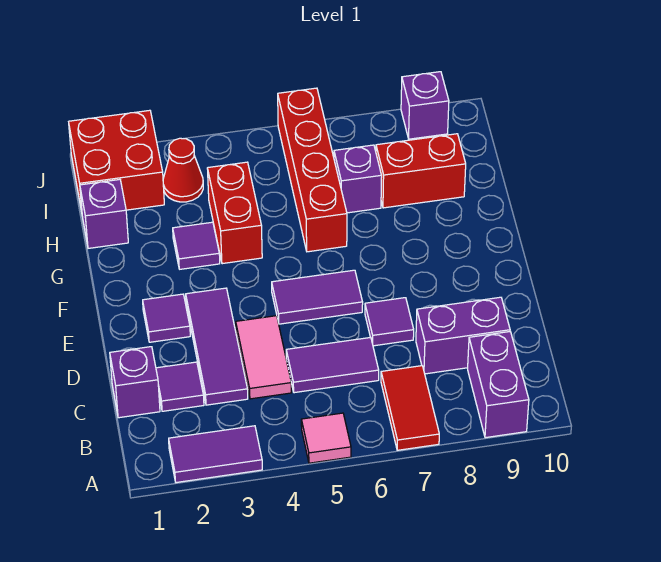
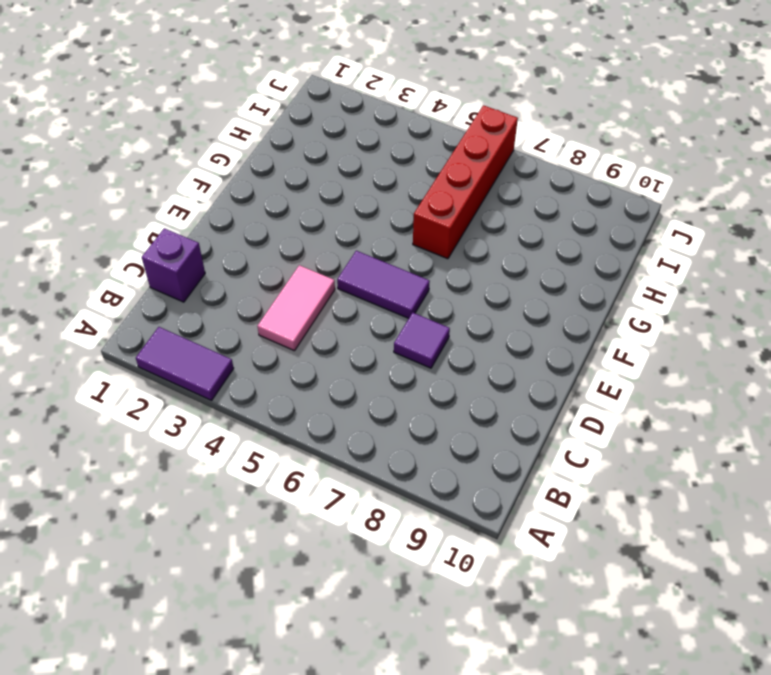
none -> pink 1x1 tile [301,413,351,463]
none -> red 1x2 tile [381,366,439,450]
none -> purple 1x2 brick [468,332,529,438]

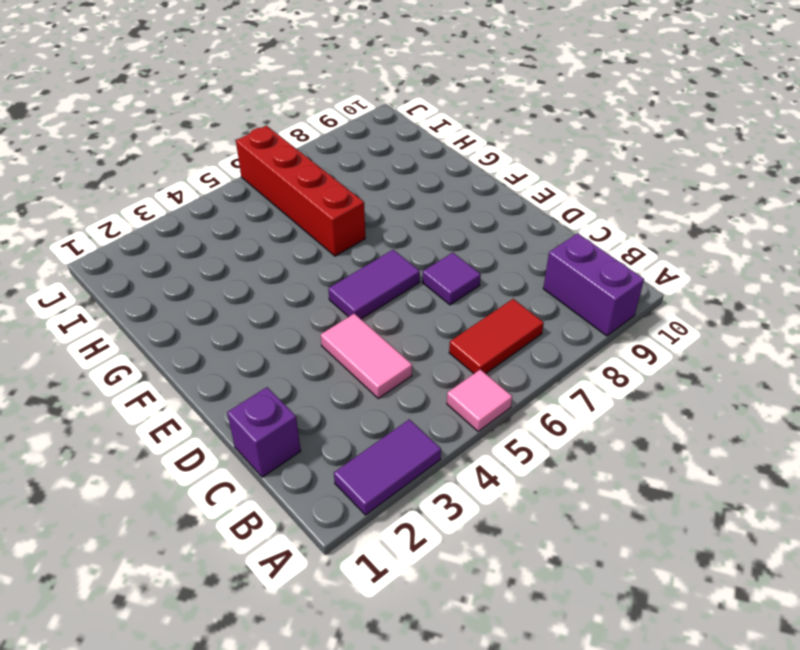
red 1x2 tile [449,299,544,374] -> red 1x2 tile turned to [381,366,439,450]
none -> purple 1x1 tile [156,362,204,411]
none -> purple 1x3 tile [186,288,248,405]
none -> purple 1x2 tile [286,337,379,393]

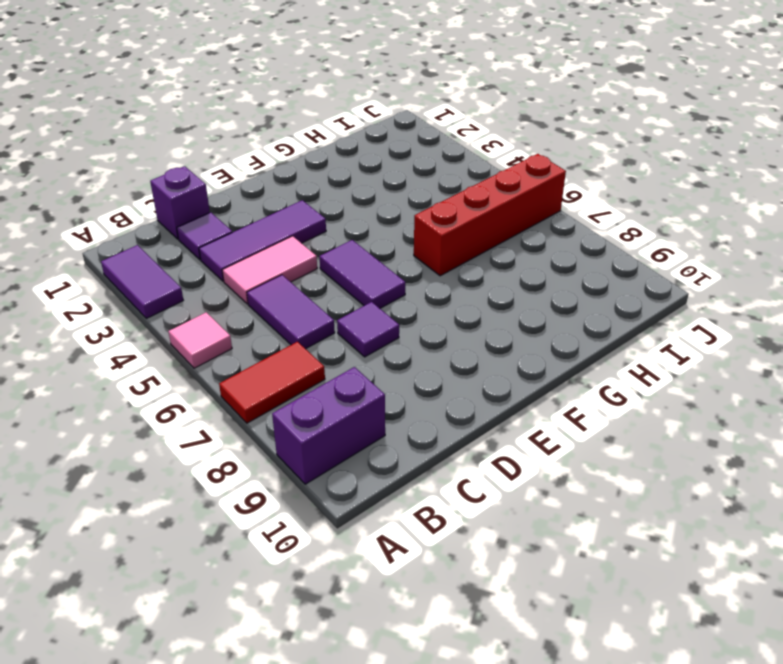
none -> purple 1x2 brick [416,297,510,374]
none -> purple 1x1 tile [143,294,190,342]
none -> purple 1x1 tile [173,222,220,269]

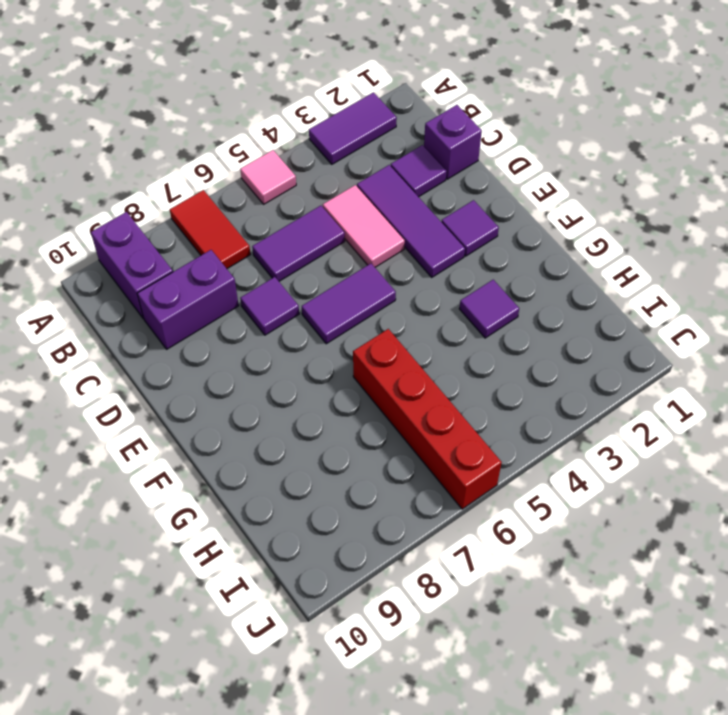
none -> red 1x2 brick [207,162,262,264]
none -> purple 1x1 brick [80,180,128,248]
none -> purple 1x1 brick [334,145,382,213]

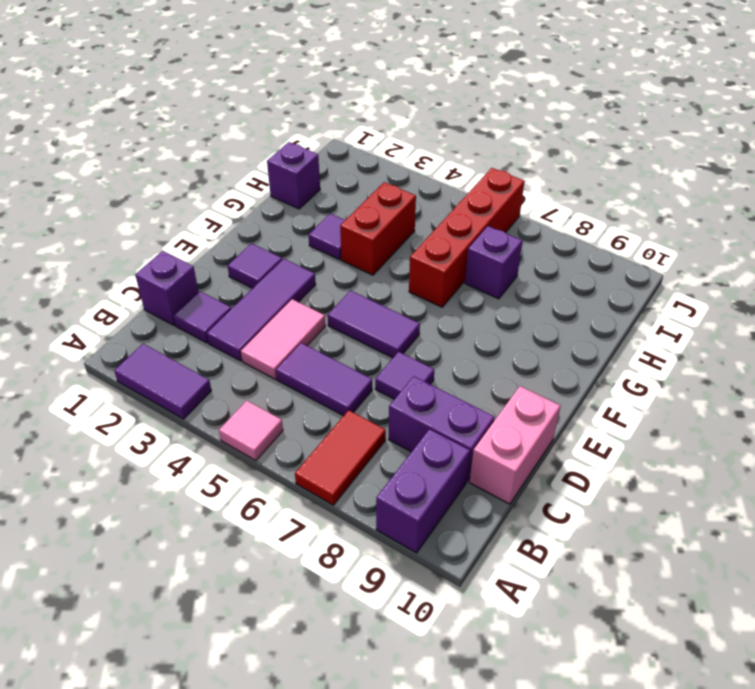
pink 1x2 brick [469,386,560,504] -> none
none -> red 1x2 brick [376,134,466,208]
none -> red 2x2 brick [69,110,164,212]
none -> red 1x1 cone [163,138,203,202]

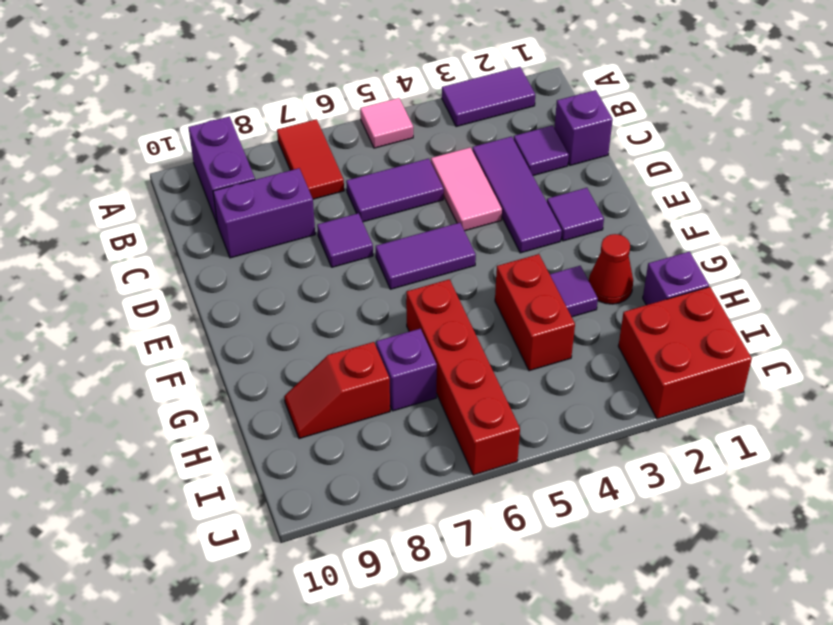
red 1x1 cone [589,234,633,304] -> red 1x1 cone moved to [163,138,203,202]
red 1x2 slope [284,342,390,439] -> red 1x2 brick [376,134,466,208]
none -> purple 1x1 brick [401,72,449,139]

